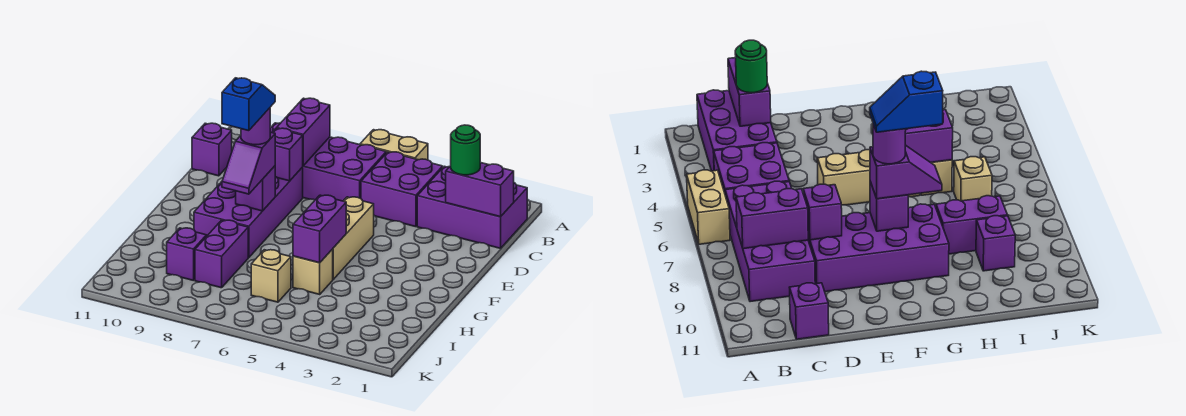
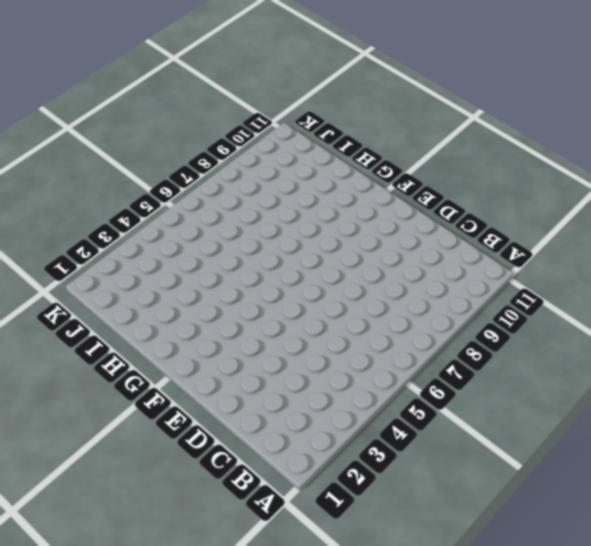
none -> tan 1x2 brick [360,130,428,160]
none -> purple 2x3 brick [417,166,527,248]
none -> purple 2x2 brick [361,152,443,227]

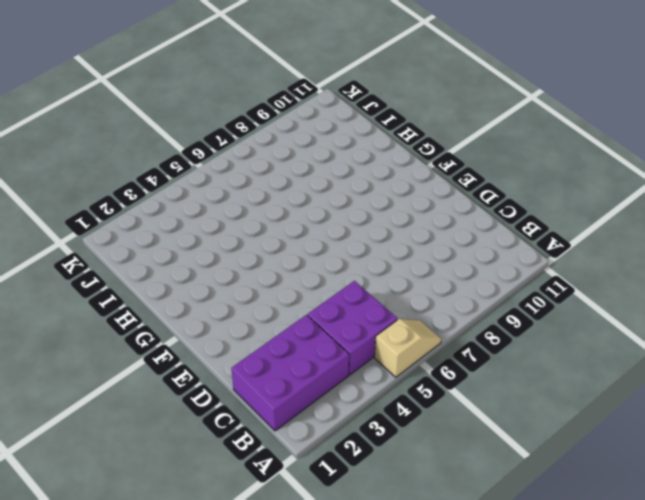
tan 1x2 slope [375,319,441,377] -> tan 1x2 brick [360,130,428,160]
none -> purple 2x4 brick [270,123,386,201]
none -> purple 1x1 brick [192,123,232,176]
none -> purple 2x4 brick [194,167,303,258]

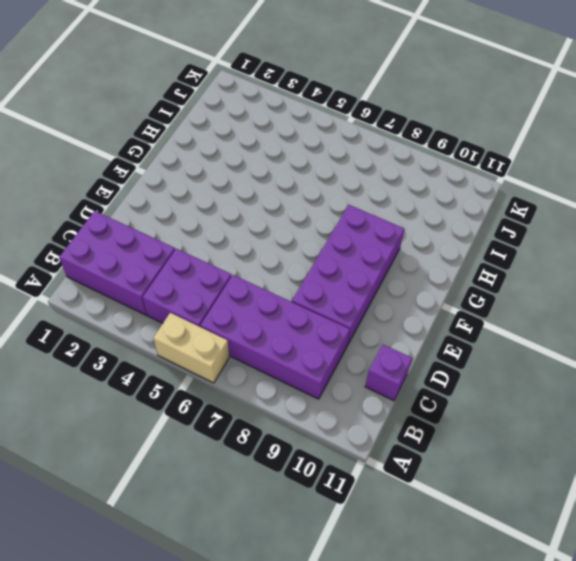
none -> tan 1x3 brick [333,197,374,279]
none -> tan 1x1 brick [293,249,333,294]
none -> purple 1x2 brick [195,220,248,288]

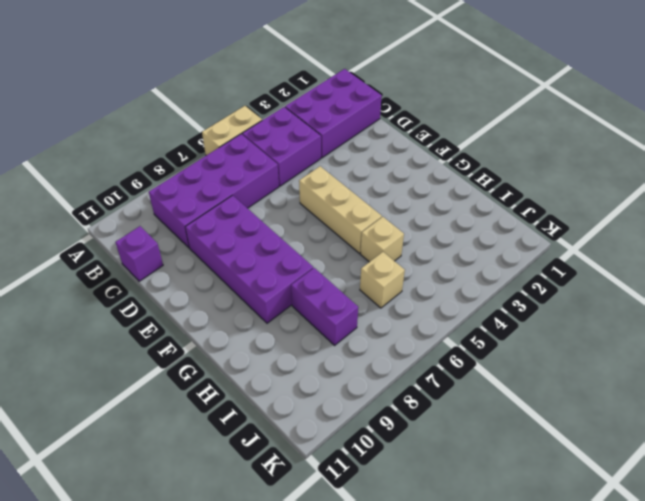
none -> purple 1x1 brick [167,228,206,281]
none -> purple 1x2 brick [277,98,330,166]
none -> purple 1x2 brick [446,163,514,217]

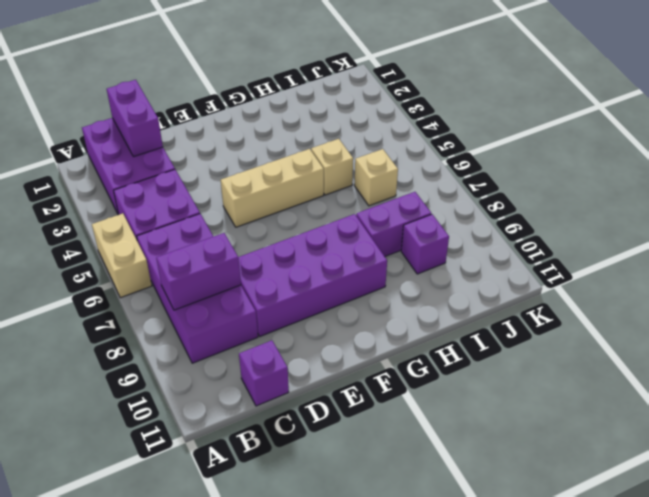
none -> purple 1x1 brick [272,128,303,181]
none -> purple 1x1 brick [236,166,275,211]
none -> purple 1x2 brick [293,195,346,263]

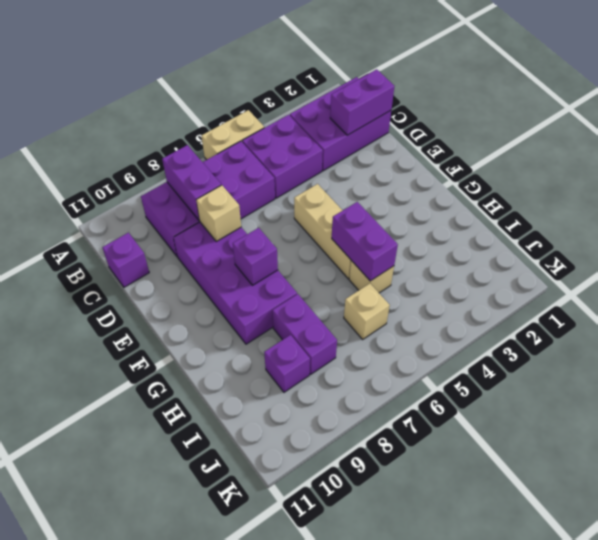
tan 1x1 brick [196,185,241,241] -> purple 1x1 brick [272,128,303,181]
none -> green 1x1 round brick [451,125,480,175]
none -> purple 1x2 slope [222,132,275,194]
none -> purple 1x1 round brick [241,108,270,145]

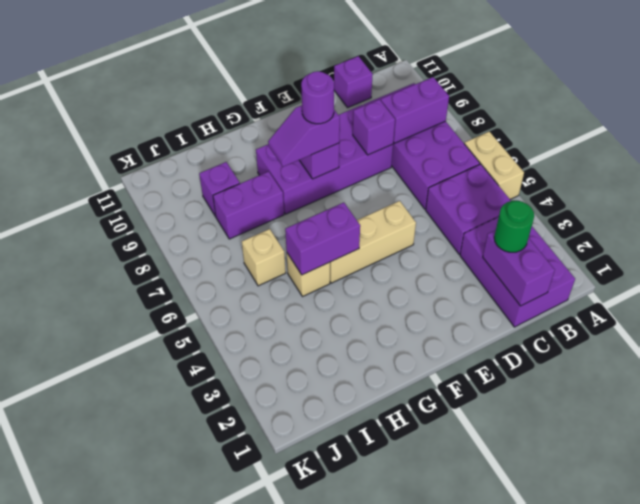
none -> blue 1x2 slope [222,78,275,131]

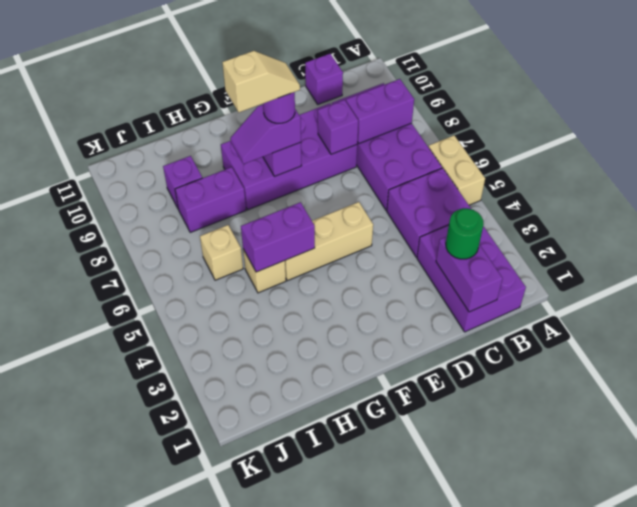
tan 1x2 slope [222,51,300,112] -> blue 1x2 slope [222,78,275,131]

